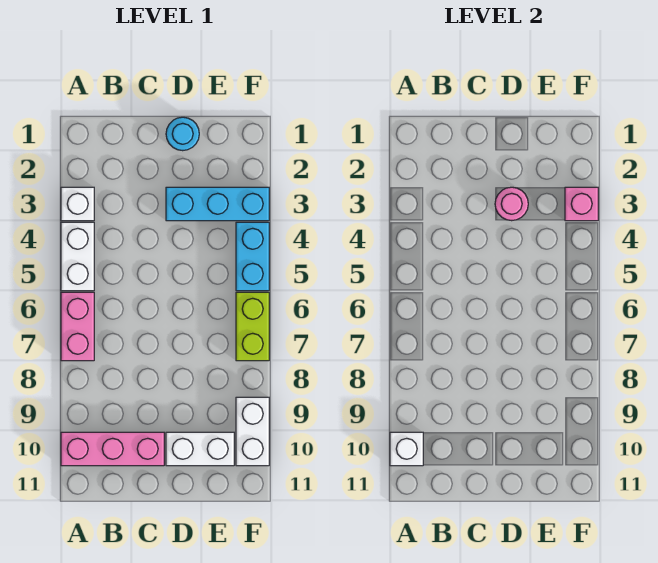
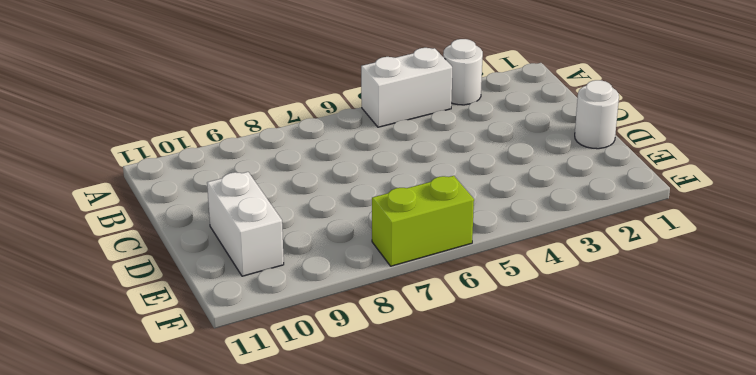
white 1x1 round brick [443,39,483,105] -> white 1x1 brick [61,187,94,221]
white 1x1 round brick [575,80,619,149] -> cyan 1x1 round brick [166,117,199,151]
none -> pink 1x2 brick [61,292,94,361]
none -> pink 1x3 brick [61,432,164,466]
none -> cyan 1x3 brick [166,187,269,221]

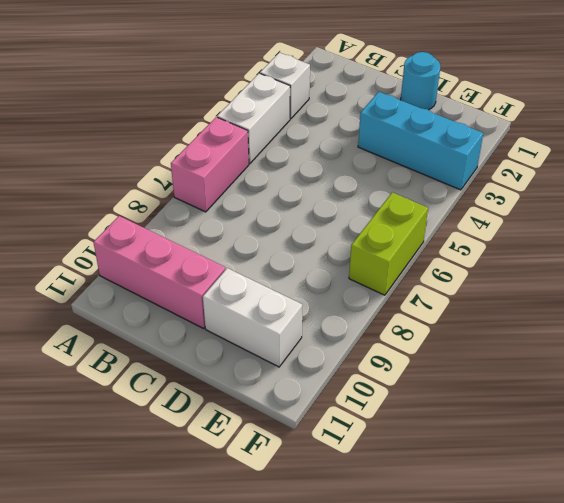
none -> cyan 1x2 brick [236,222,269,291]
none -> white 1x2 brick [236,397,269,466]
none -> white 1x1 brick [390,432,423,466]

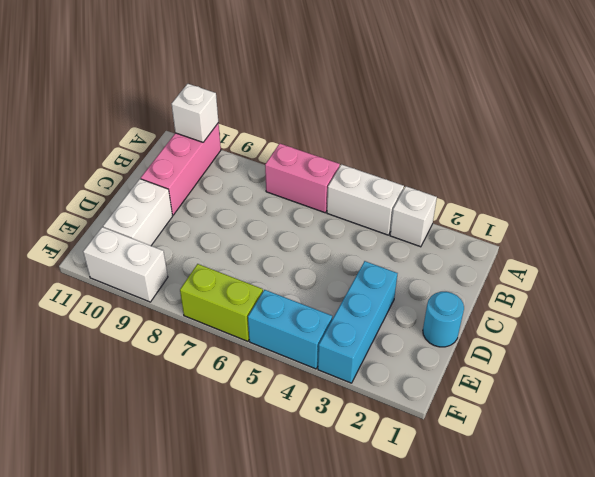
none -> pink 1x1 round brick [495,187,528,221]
none -> pink 1x1 brick [565,187,598,221]

